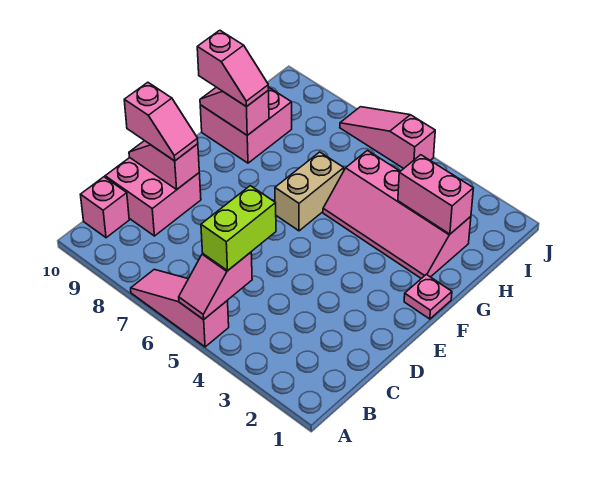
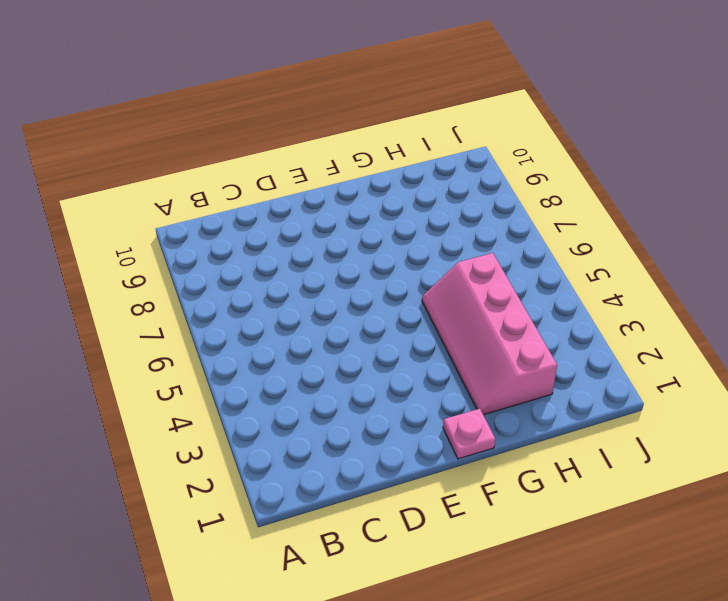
none -> pink 1x3 slope [131,269,229,347]
none -> pink 1x1 brick [80,177,129,238]
none -> pink 2x2 brick [105,158,201,236]

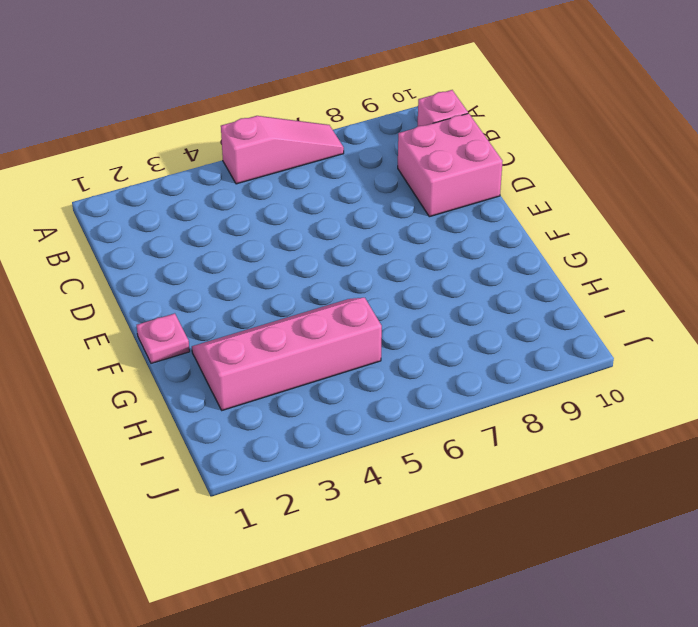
none -> tan 1x2 brick [275,152,344,231]
none -> pink 2x2 brick [200,87,292,163]
none -> pink 1x3 slope [340,107,435,168]

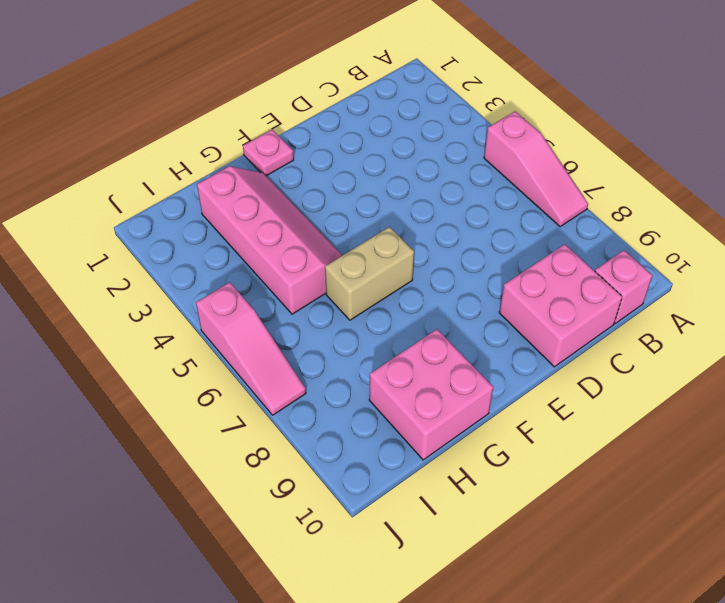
none -> pink 1x2 slope [179,252,252,320]
none -> pink 1x2 slope [129,141,199,189]
none -> pink 1x2 slope [200,87,269,135]

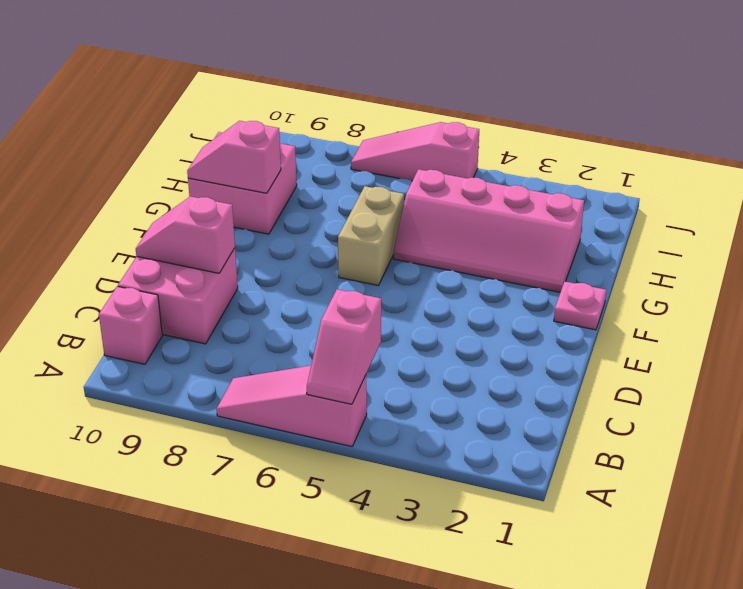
none -> pink 1x2 brick [398,155,473,234]
none -> lime 1x2 brick [201,186,276,271]
none -> pink 1x2 slope [124,82,198,161]

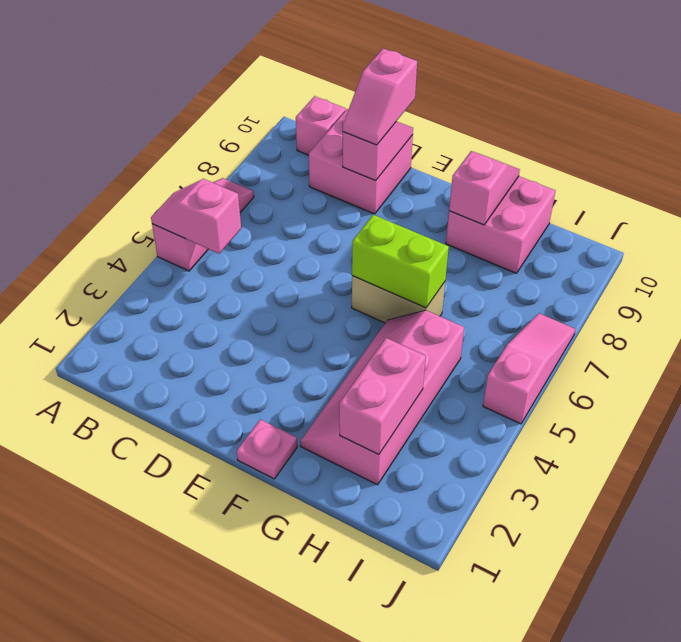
lime 1x2 brick [352,215,449,308] -> lime 1x2 brick moved to [201,186,276,271]
none -> pink 1x2 slope [197,30,269,107]

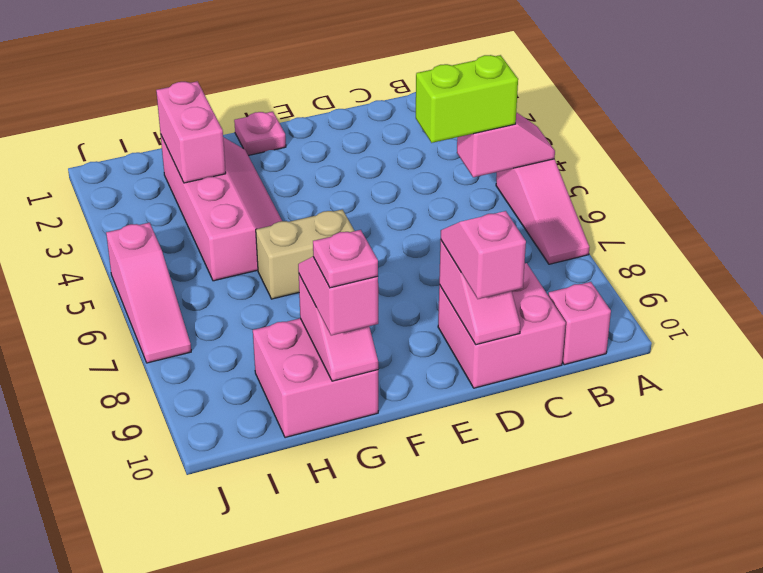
pink 1x1 plate [313,230,378,288] -> none

